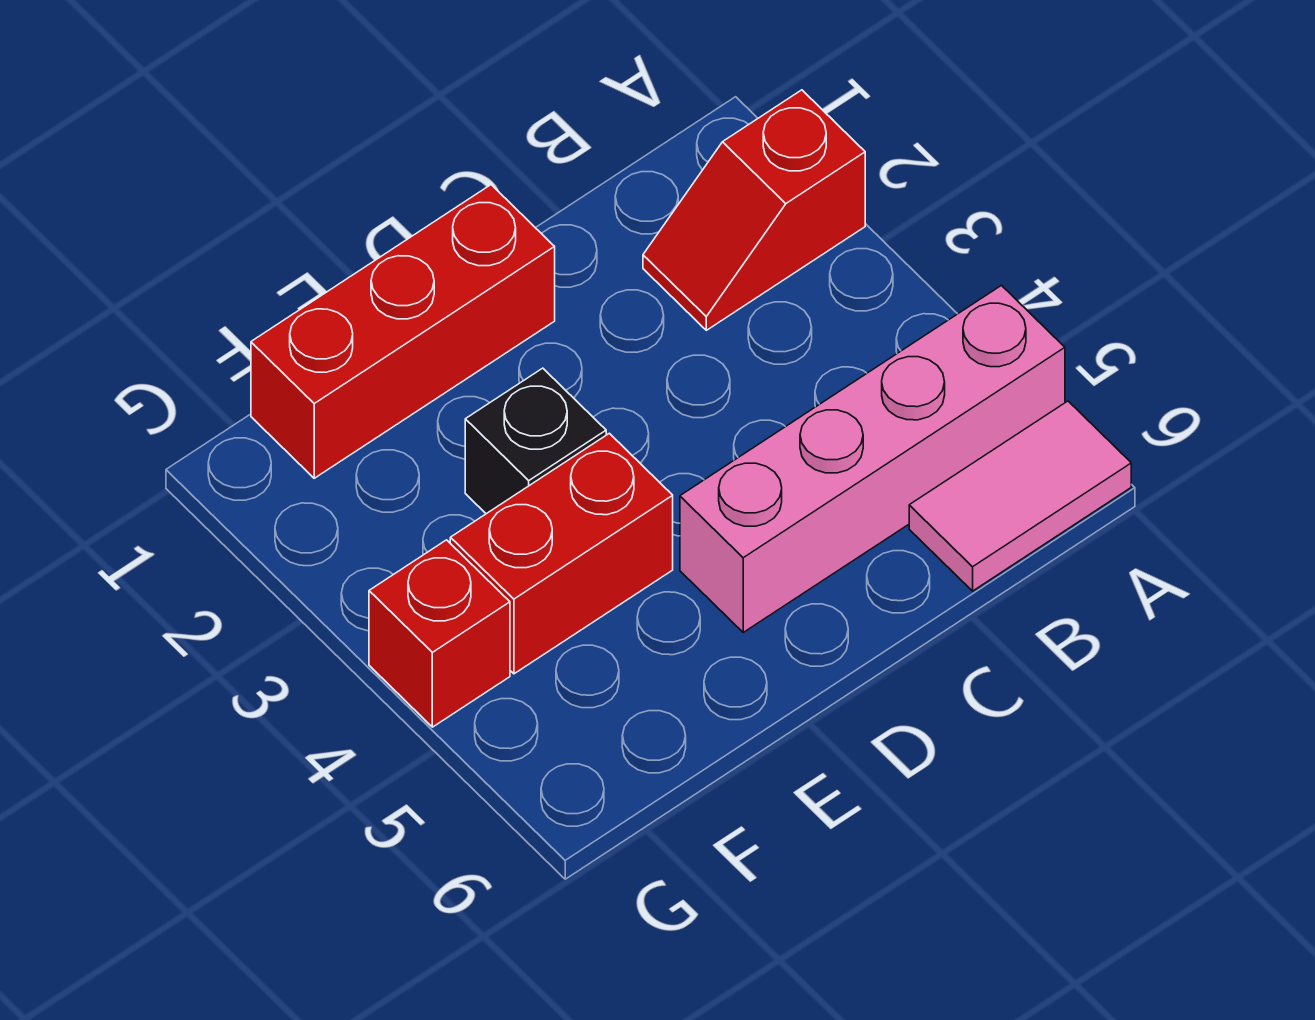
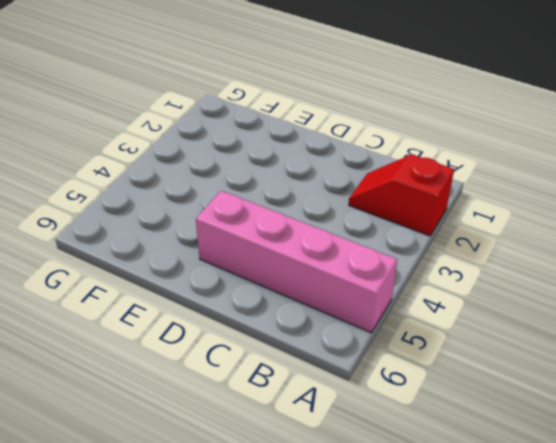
none -> pink 1x2 tile [909,401,1131,591]
none -> red 1x3 brick [251,185,555,478]

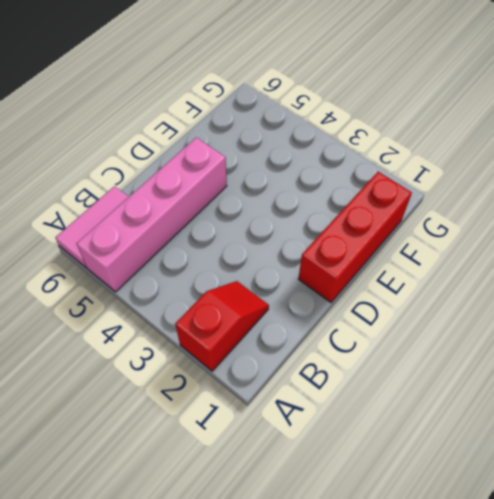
none -> black 1x1 brick [465,368,606,514]
none -> red 1x2 brick [450,433,673,674]

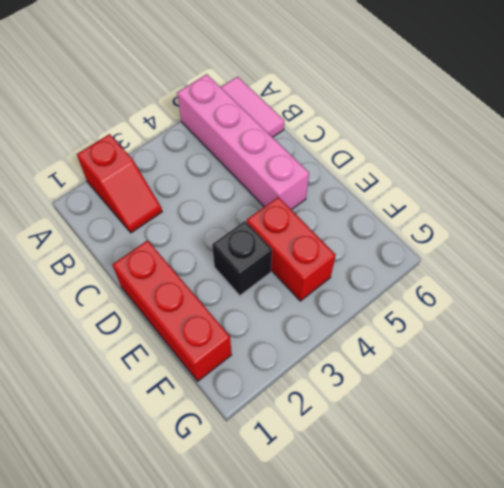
none -> red 1x1 brick [369,540,510,727]

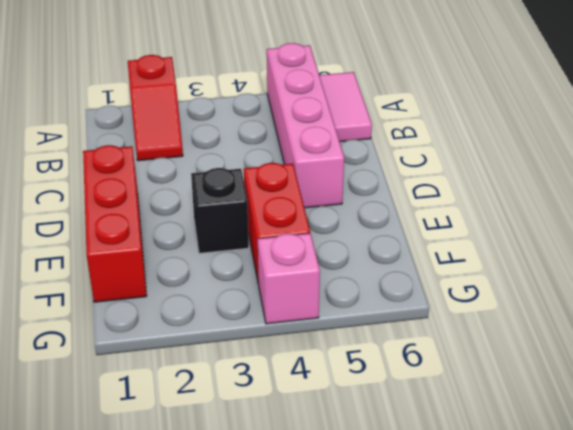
pink 1x1 brick [258,233,320,324] -> red 1x1 brick [369,540,510,727]

